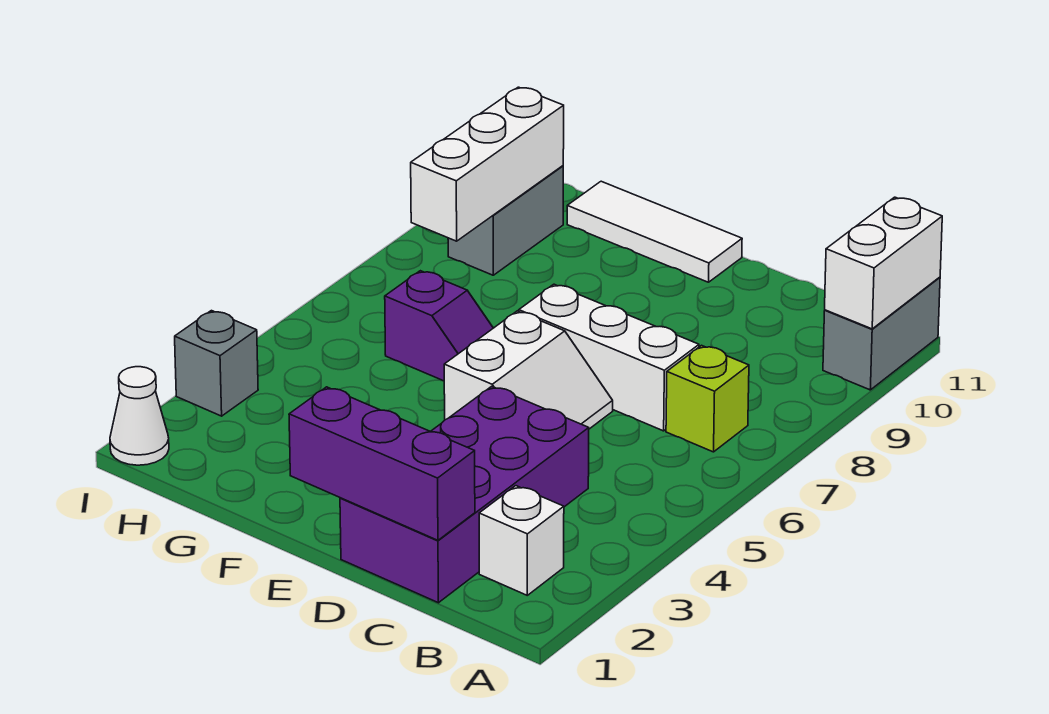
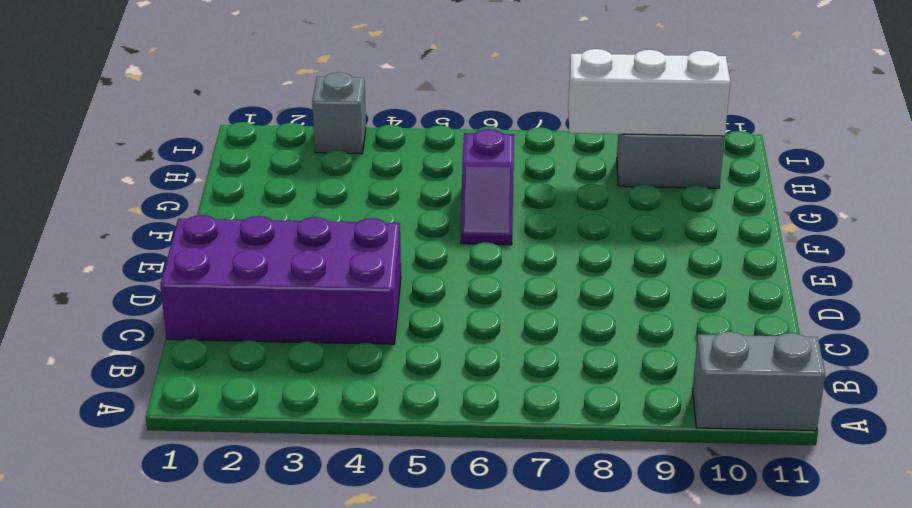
none -> white 1x1 brick [479,486,564,595]
none -> lime 1x1 brick [666,345,749,452]
none -> white 1x3 brick [519,284,699,431]

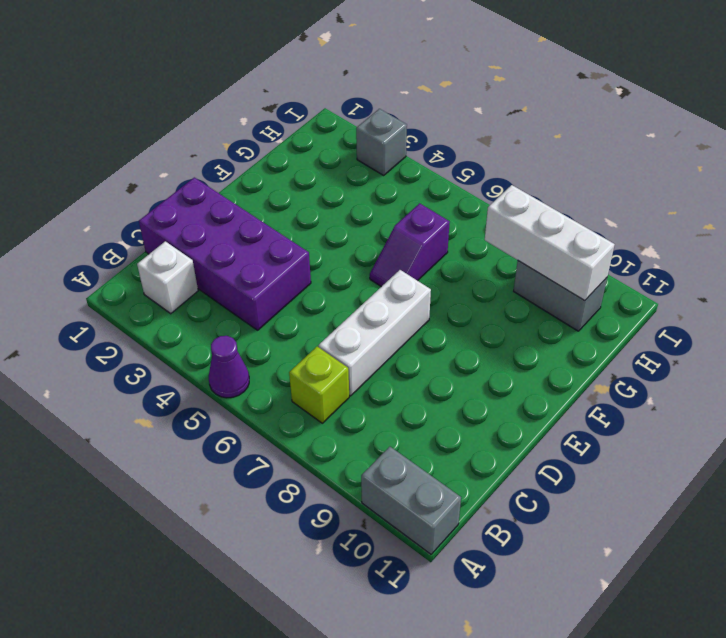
purple 1x1 cone [209,336,249,398] -> none
none -> white 2x2 slope [444,311,613,429]
none -> white 1x3 tile [567,181,742,282]
none -> white 1x1 cone [110,367,169,465]

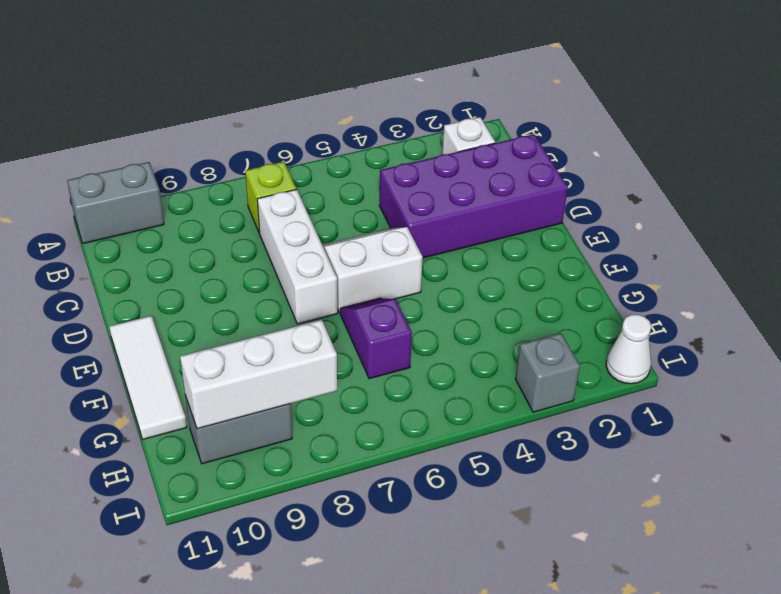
none -> white 1x2 brick [825,197,942,329]
none -> purple 1x3 brick [289,387,475,540]

